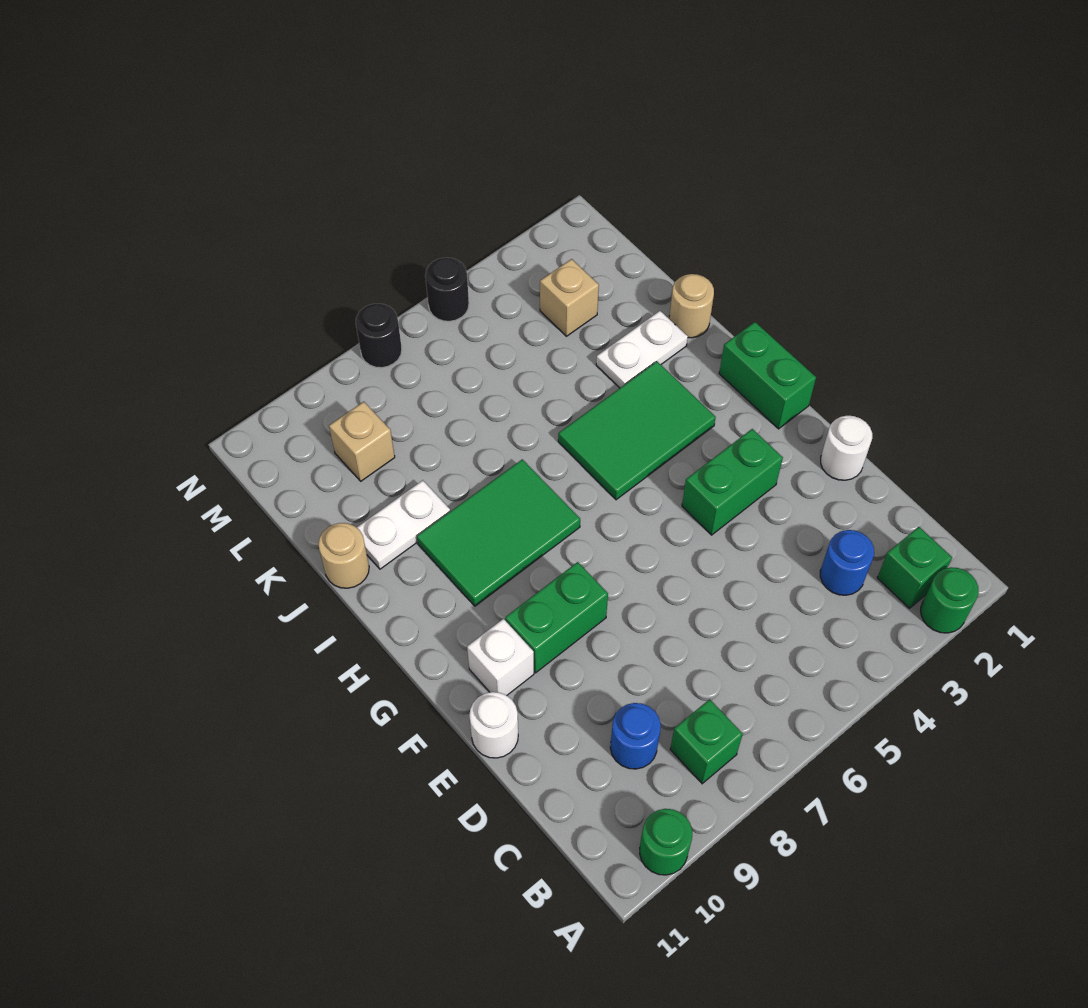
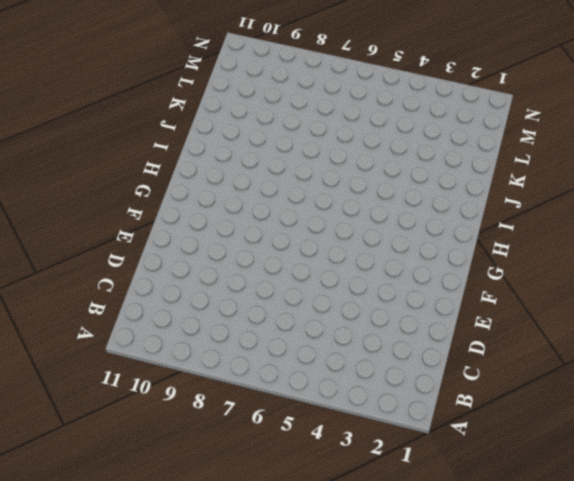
none -> green 1x1 round brick [921,567,979,633]
none -> green 1x1 round brick [640,809,692,875]
none -> green 1x1 brick [877,527,952,608]

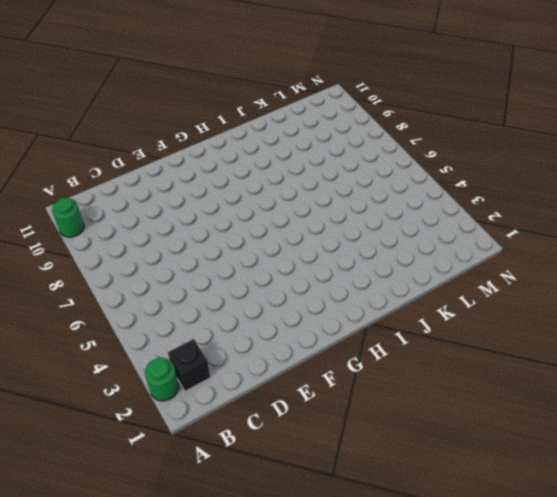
black 1x1 brick [168,339,210,391] -> green 1x1 brick [877,527,952,608]
none -> green 1x1 brick [670,699,743,784]
none -> blue 1x1 round brick [820,530,874,595]
none -> blue 1x1 round brick [610,703,661,769]

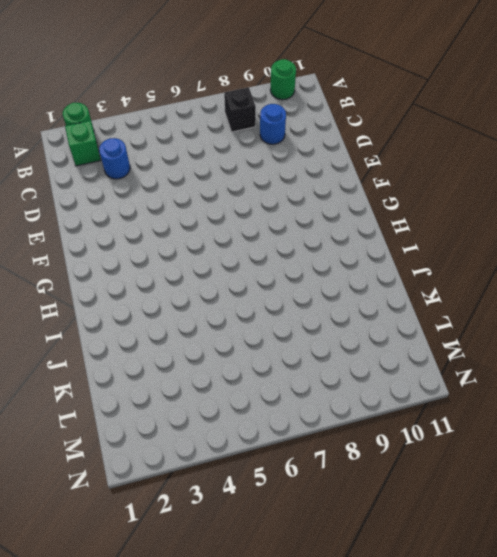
black 1x1 brick [224,87,256,132] -> green 1x1 brick [670,699,743,784]
none -> white 1x1 round brick [821,416,872,480]
none -> white 1x1 round brick [469,692,518,758]
none -> green 1x2 brick [682,429,783,535]

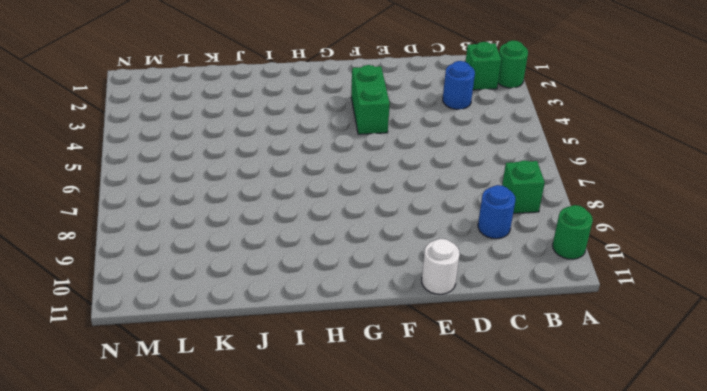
none -> white 1x1 round brick [821,416,872,480]
none -> green 1x2 brick [505,562,608,673]
none -> white 1x1 brick [467,619,534,695]

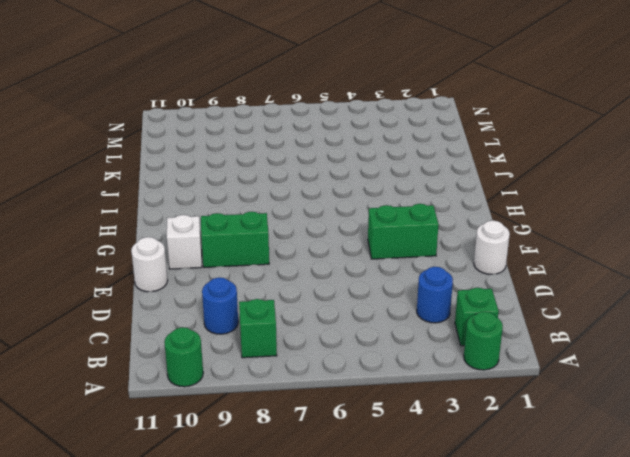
none -> green 1x2 brick [719,322,816,429]
none -> green 2x3 tile [558,362,716,500]
none -> green 2x3 tile [417,459,580,606]

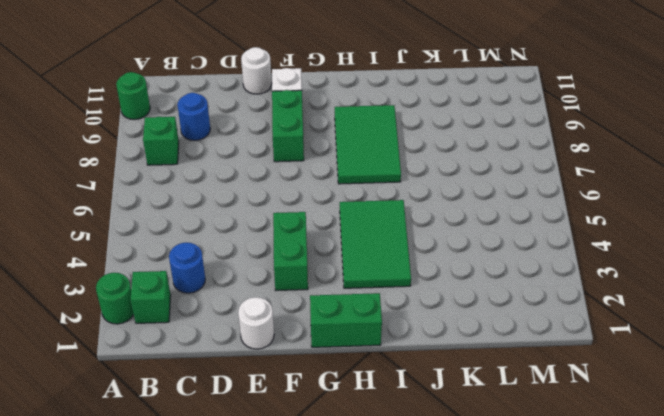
none -> tan 1x1 round brick [669,274,714,338]
none -> white 1x2 plate [596,311,688,388]
none -> white 1x2 plate [357,480,450,569]

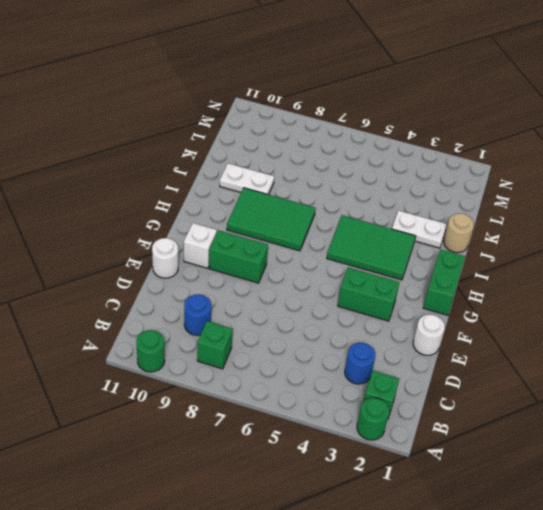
none -> tan 1x1 round brick [318,523,369,588]
none -> tan 1x1 brick [540,259,599,336]
none -> tan 1x1 brick [329,402,395,481]

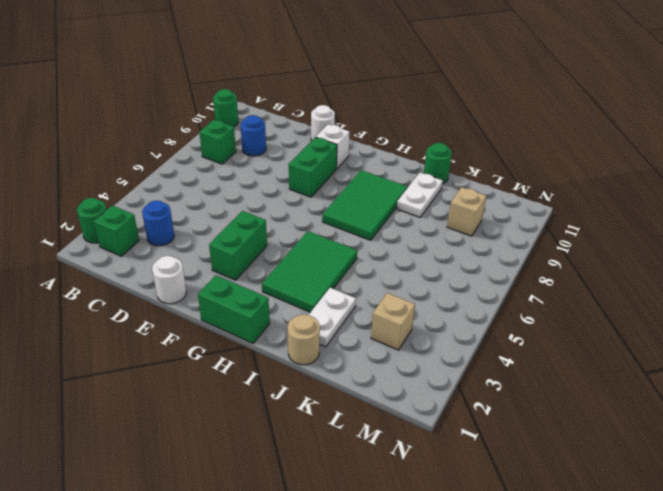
green 1x1 round brick [424,143,452,184] -> tan 1x1 round brick [318,523,369,588]
none -> black 1x1 round brick [425,258,469,321]
none -> black 1x1 round brick [356,304,402,368]

